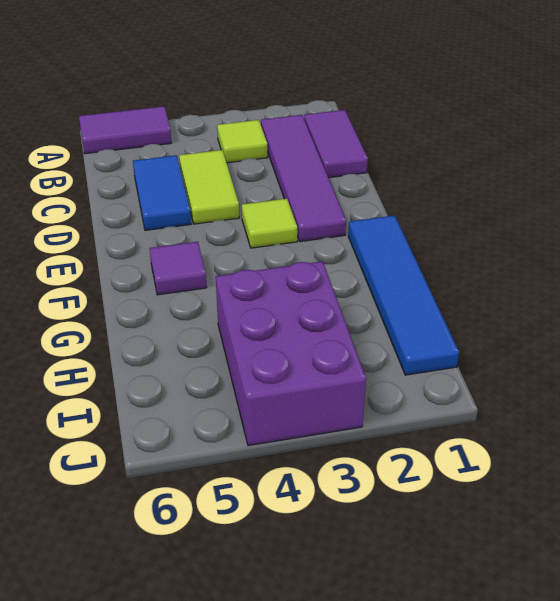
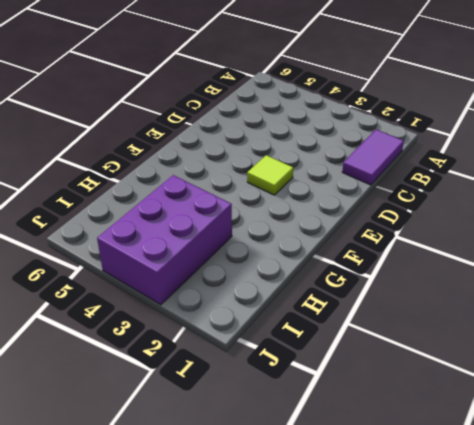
none -> purple 1x2 tile [79,106,171,154]
none -> purple 1x4 tile [261,115,346,242]

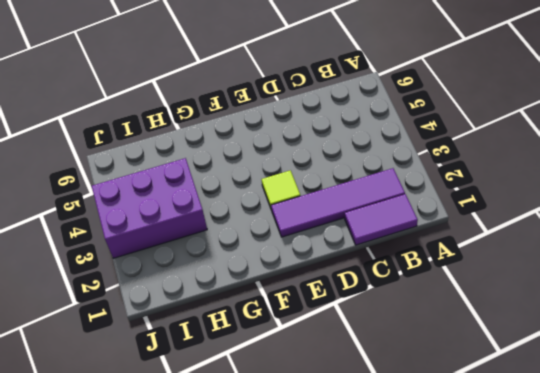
none -> purple 1x2 tile [79,106,171,154]
none -> lime 1x1 tile [217,120,268,163]

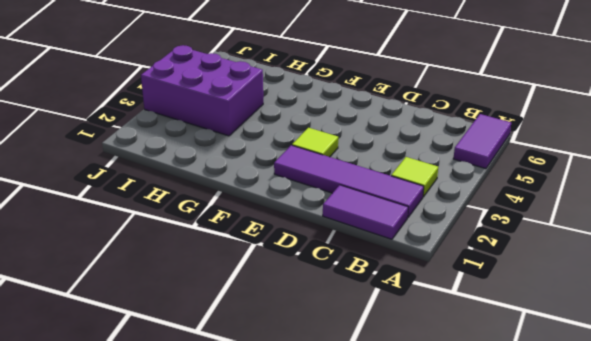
none -> lime 1x2 tile [179,150,239,224]
none -> blue 1x2 tile [133,155,191,230]

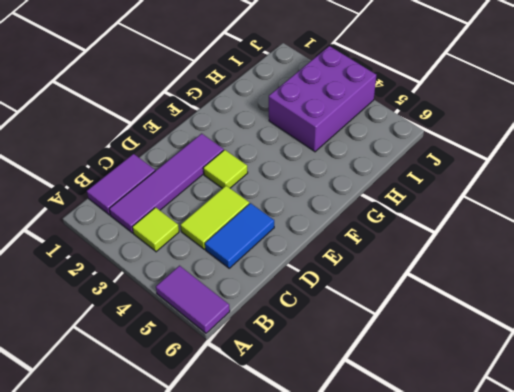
none -> blue 1x4 tile [348,215,459,375]
none -> purple 1x1 tile [150,242,207,295]

